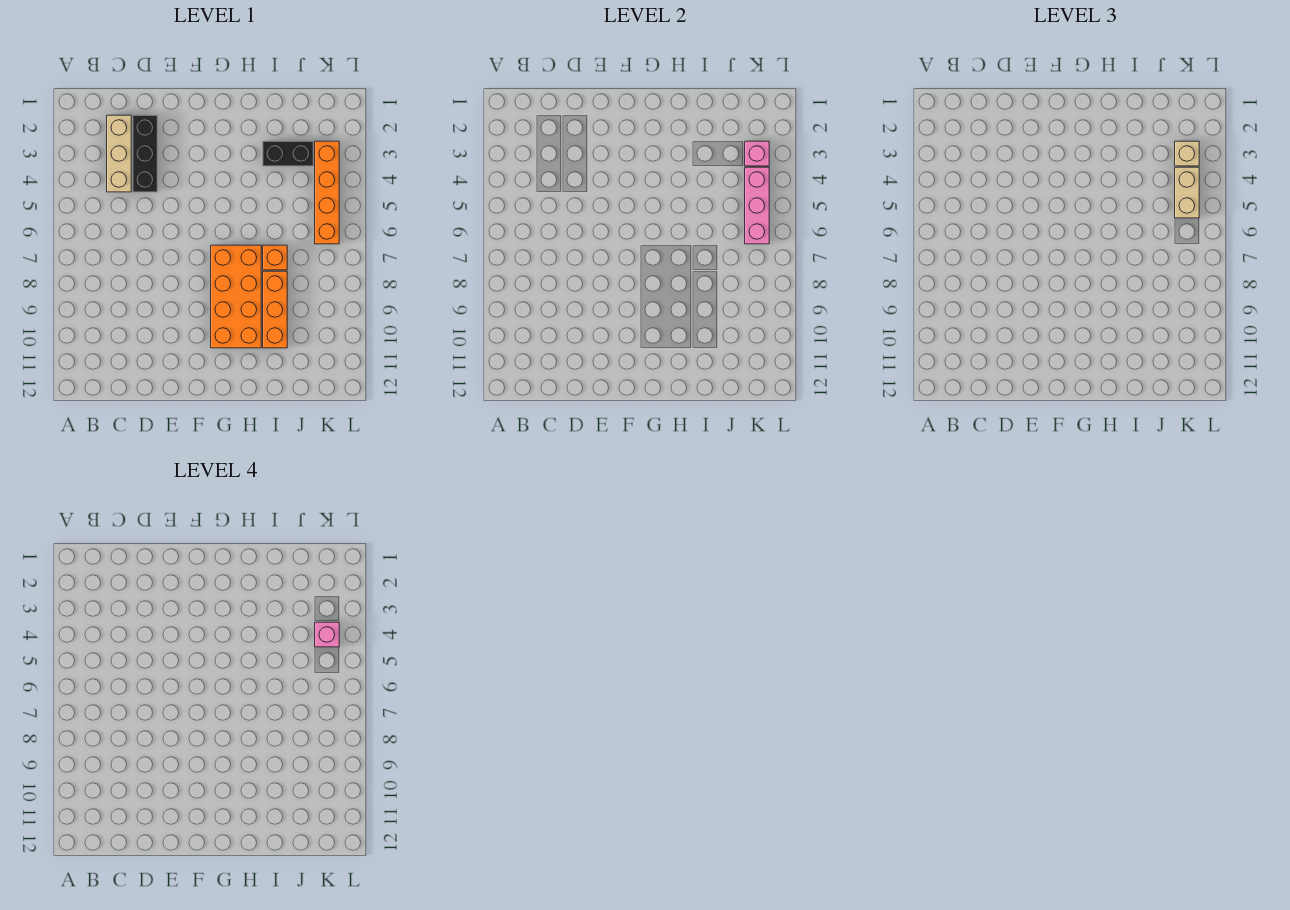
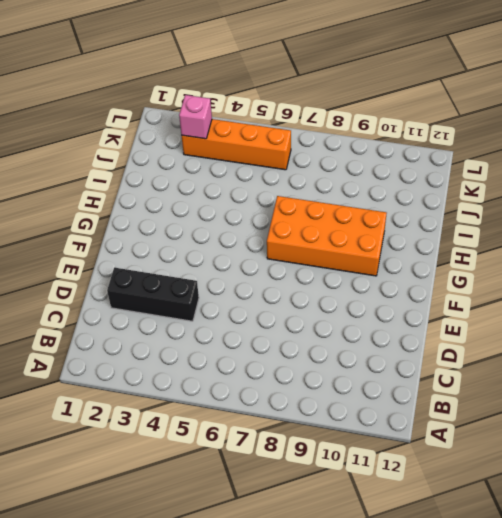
none -> tan 1x3 brick [107,115,131,192]
none -> black 1x2 brick [263,141,313,166]
none -> orange 1x1 brick [263,245,287,270]

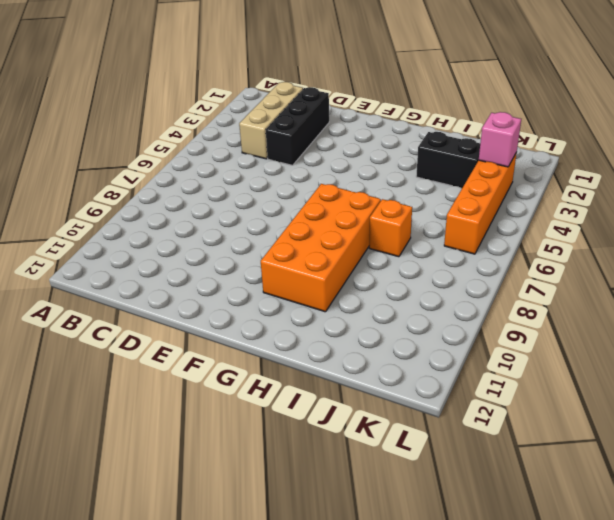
none -> orange 1x3 brick [263,271,287,348]
none -> pink 1x3 brick [745,167,769,244]
none -> tan 1x1 brick [1175,141,1199,166]

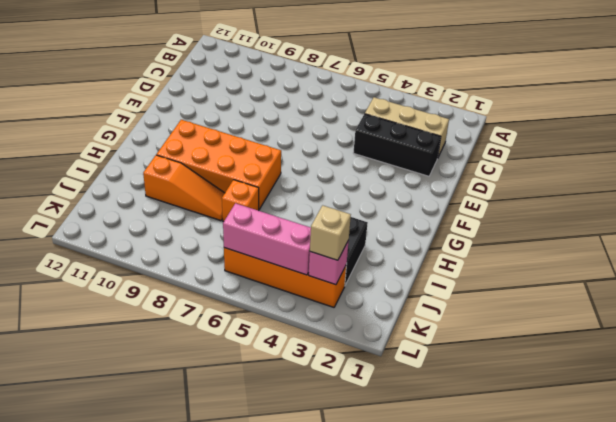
orange 1x3 slope [143,155,225,221] -> orange 1x3 brick [263,271,287,348]
none -> tan 1x2 brick [1175,167,1199,218]
none -> pink 1x1 brick [315,622,339,647]

